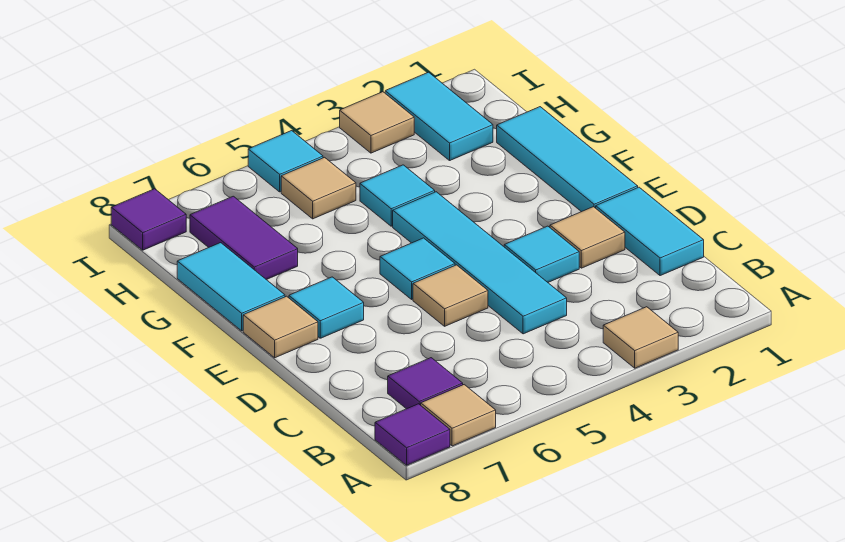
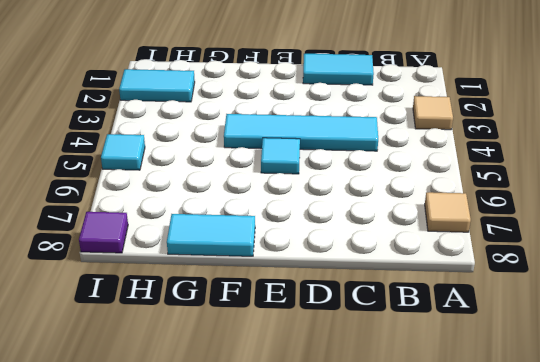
none -> purple 1x1 tile [375,404,450,465]
none -> purple 1x1 tile [388,358,463,409]
none -> tan 1x1 tile [550,207,625,268]

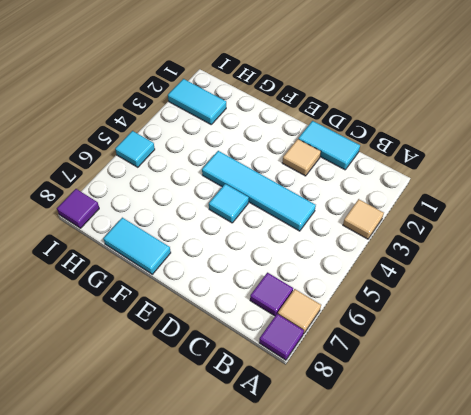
none -> cyan 1x1 tile [504,226,579,282]
none -> tan 1x1 tile [413,265,488,326]
none -> cyan 1x3 tile [497,107,638,212]

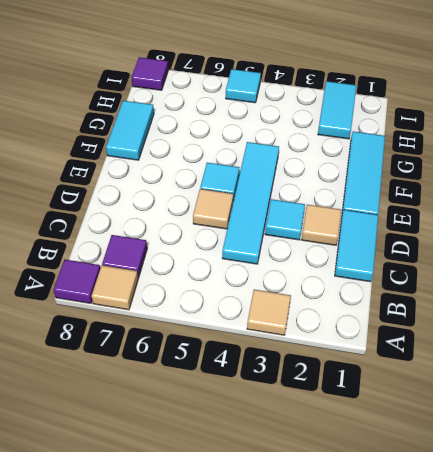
none -> cyan 1x1 tile [289,277,364,338]
none -> tan 1x1 tile [243,296,318,358]
none -> cyan 1x1 tile [360,165,435,226]

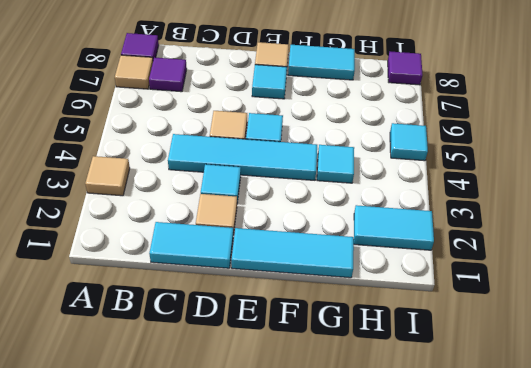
none -> purple 1x2 tile [190,196,298,280]
none -> tan 1x1 tile [281,157,356,219]
none -> tan 1x1 tile [340,92,414,153]

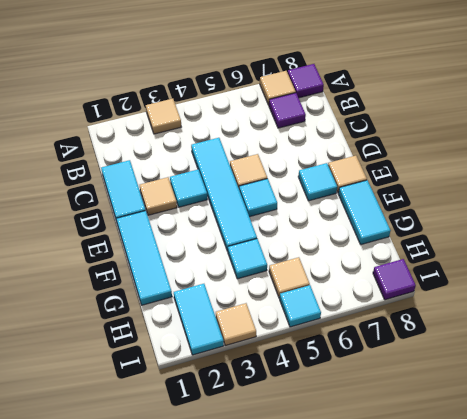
none -> purple 1x2 tile [190,196,298,280]

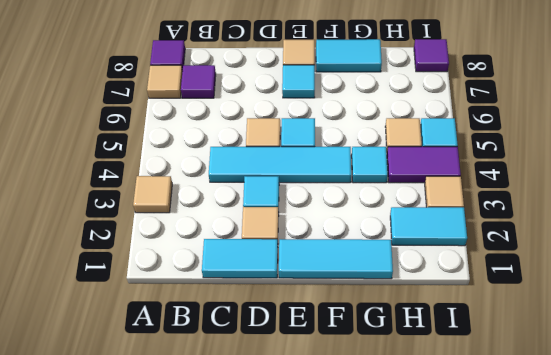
purple 1x2 tile [387,147,461,183] -> purple 1x2 tile moved to [190,196,298,280]

